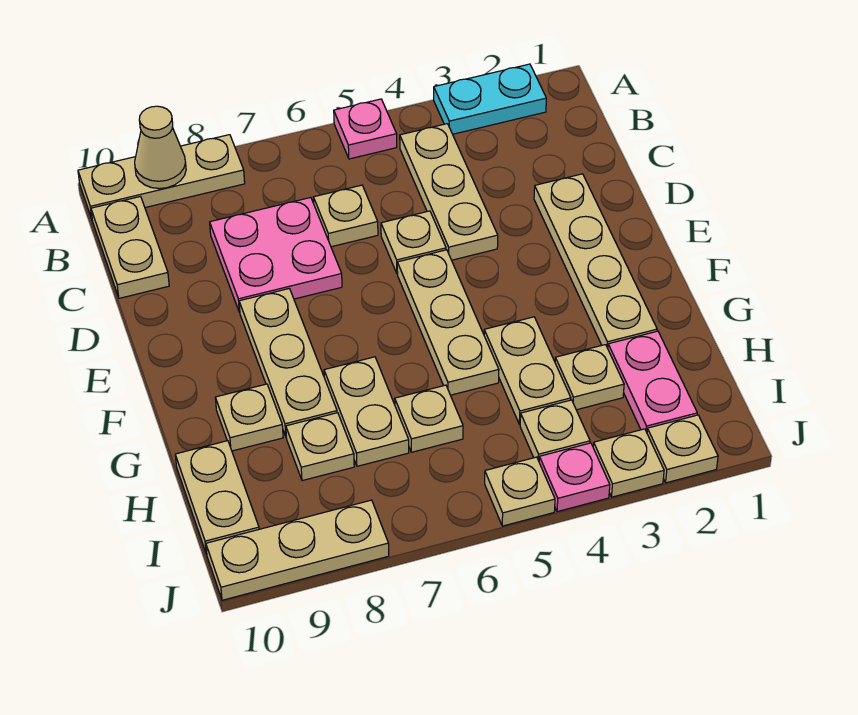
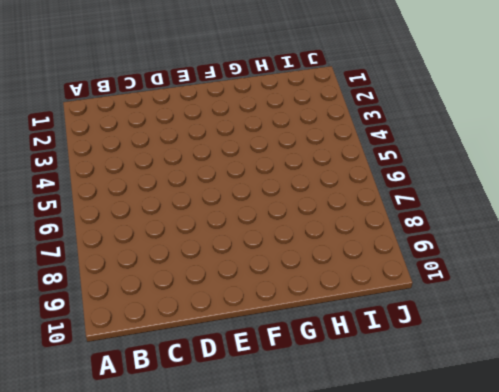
none -> cyan 1x2 plate [434,64,546,134]
none -> pink 1x1 plate [334,99,397,159]
none -> tan 1x3 plate [78,135,245,219]

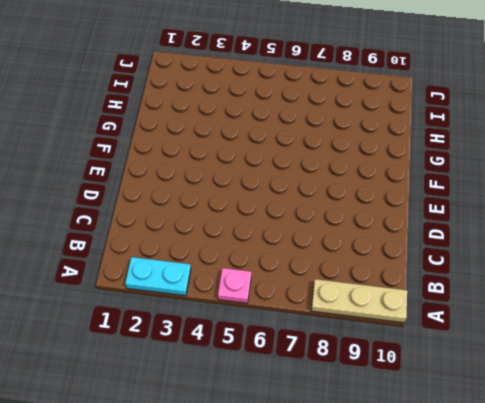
none -> tan 1x3 plate [400,124,498,260]
none -> tan 1x2 plate [91,197,169,298]
none -> tan 1x1 plate [314,185,378,247]

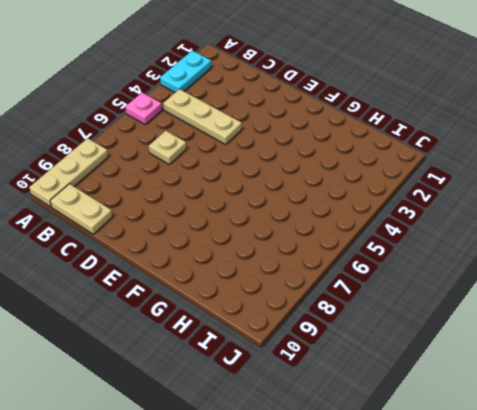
none -> pink 2x2 plate [210,198,342,312]
none -> tan 1x4 plate [534,174,657,348]
none -> tan 1x1 plate [381,211,446,274]

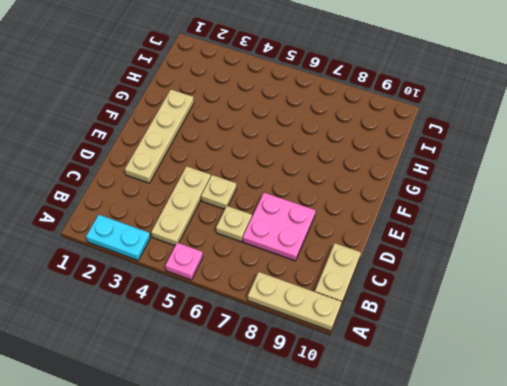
none -> tan 1x3 plate [397,250,499,395]
none -> tan 1x3 plate [239,289,337,436]
none -> tan 1x2 plate [484,317,571,424]

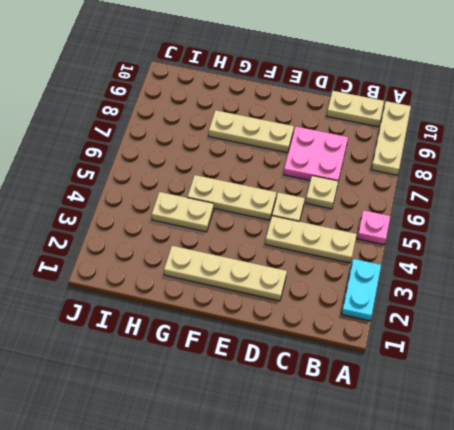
none -> tan 1x2 plate [324,357,409,466]
none -> tan 1x1 plate [215,384,283,451]
none -> pink 1x2 plate [608,331,697,432]

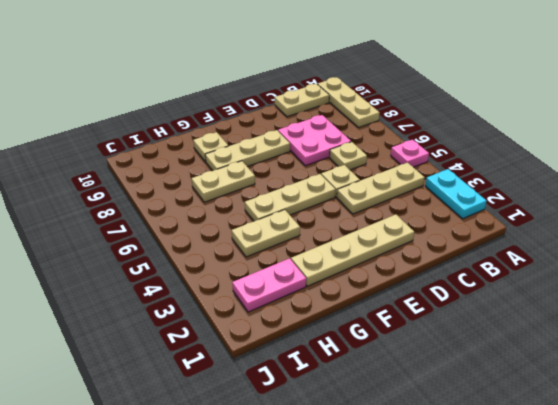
none -> tan 1x1 plate [555,345,624,410]
none -> tan 1x1 plate [395,385,463,452]
none -> tan 1x1 plate [286,413,354,481]

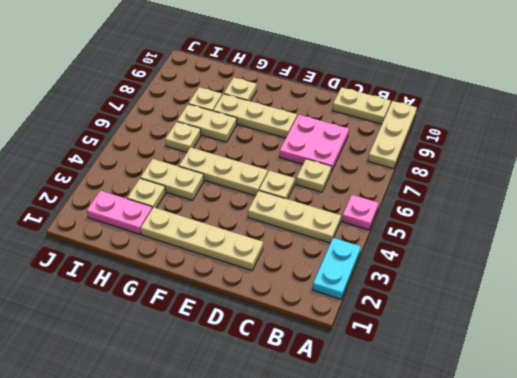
none -> tan 1x2 plate [175,441,259,554]
none -> tan 1x1 plate [520,400,590,461]
none -> tan 1x1 plate [647,415,718,483]

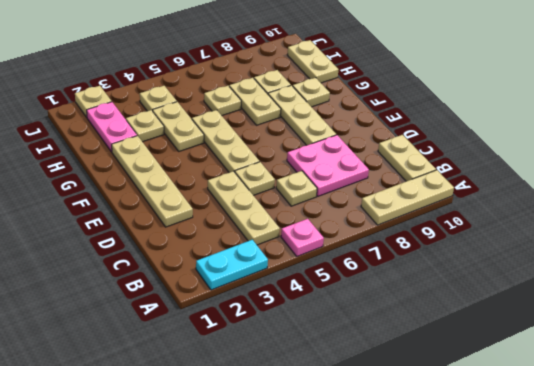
none -> tan 1x1 plate [593,429,664,497]
none -> pink 1x1 plate [539,443,610,512]
none -> tan 1x1 plate [485,457,555,526]

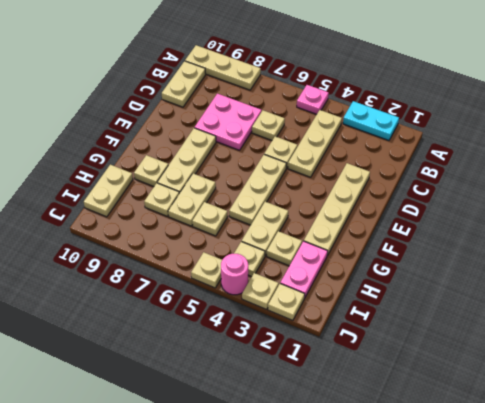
pink 1x1 round brick [221,254,248,295] -> pink 1x1 plate [539,443,610,512]
none -> tan 1x3 plate [206,500,389,600]
none -> tan 1x1 cone [135,106,186,189]

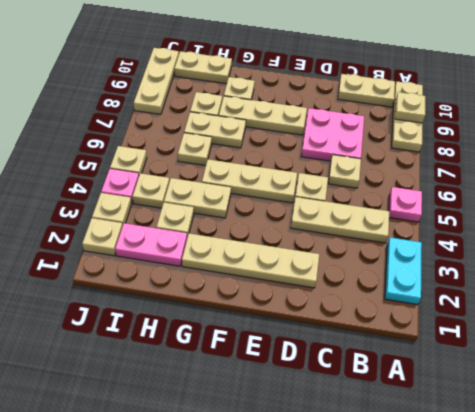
tan 1x1 plate [395,92,425,123] -> tan 1x1 cone [135,106,186,189]

